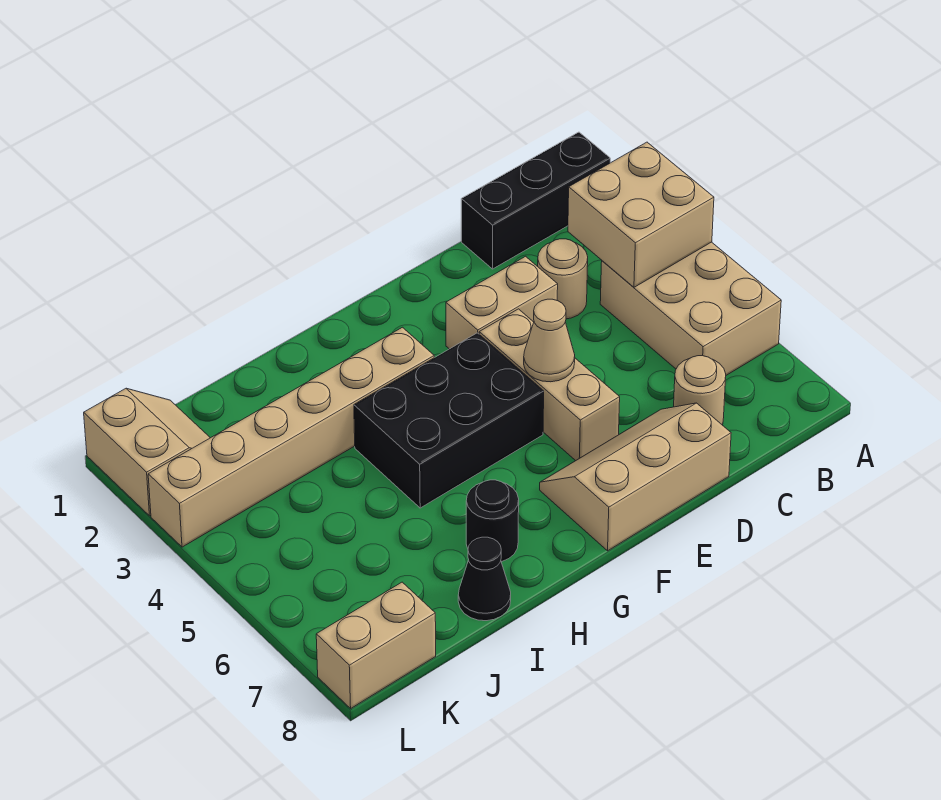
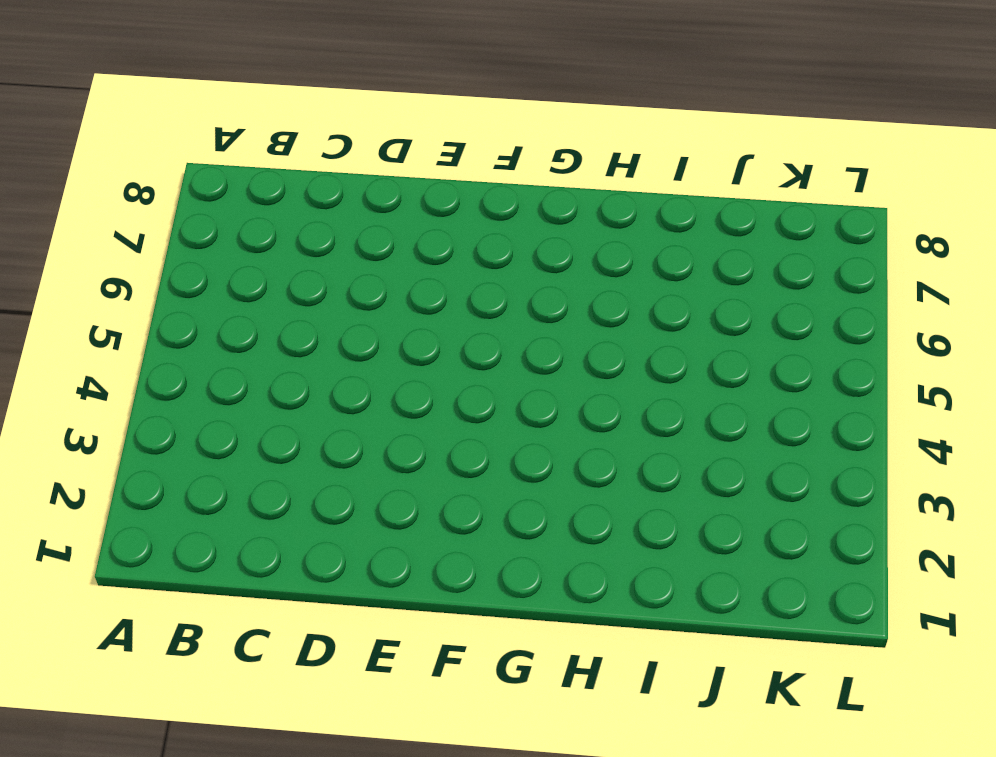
none -> black 1x3 brick [461,132,610,269]
none -> tan 2x3 brick [600,242,781,375]
none -> tan 1x1 round brick [538,239,588,319]

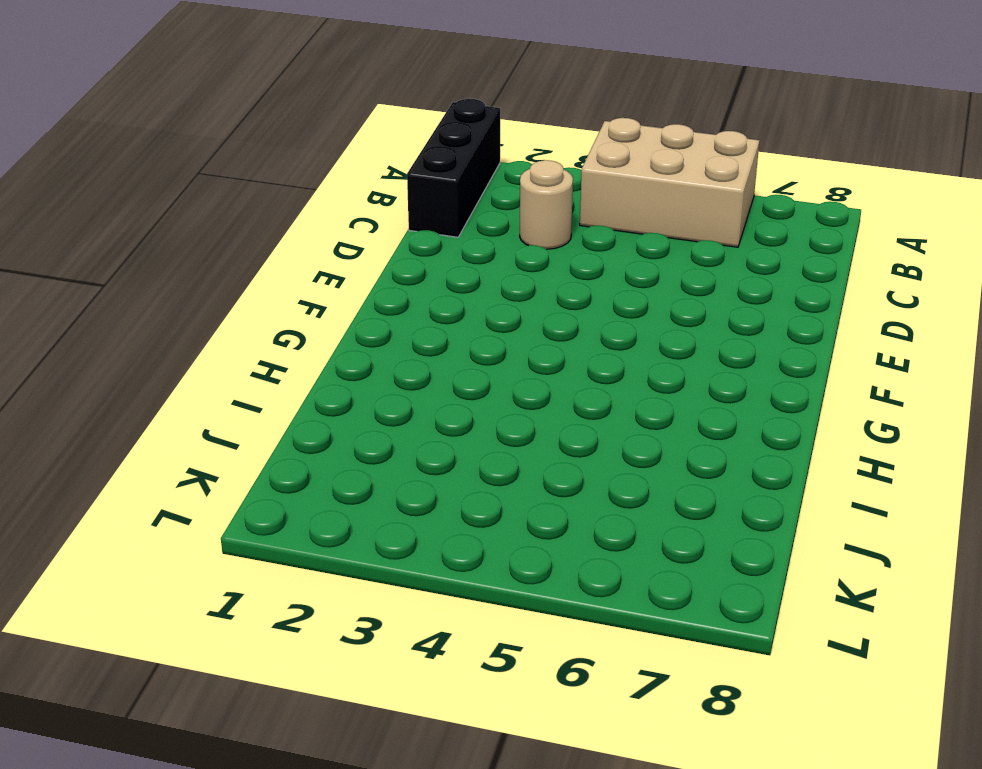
none -> tan 1x1 round brick [674,356,726,425]
none -> tan 1x2 brick [446,256,558,349]
none -> tan 2x3 slope [540,403,731,551]

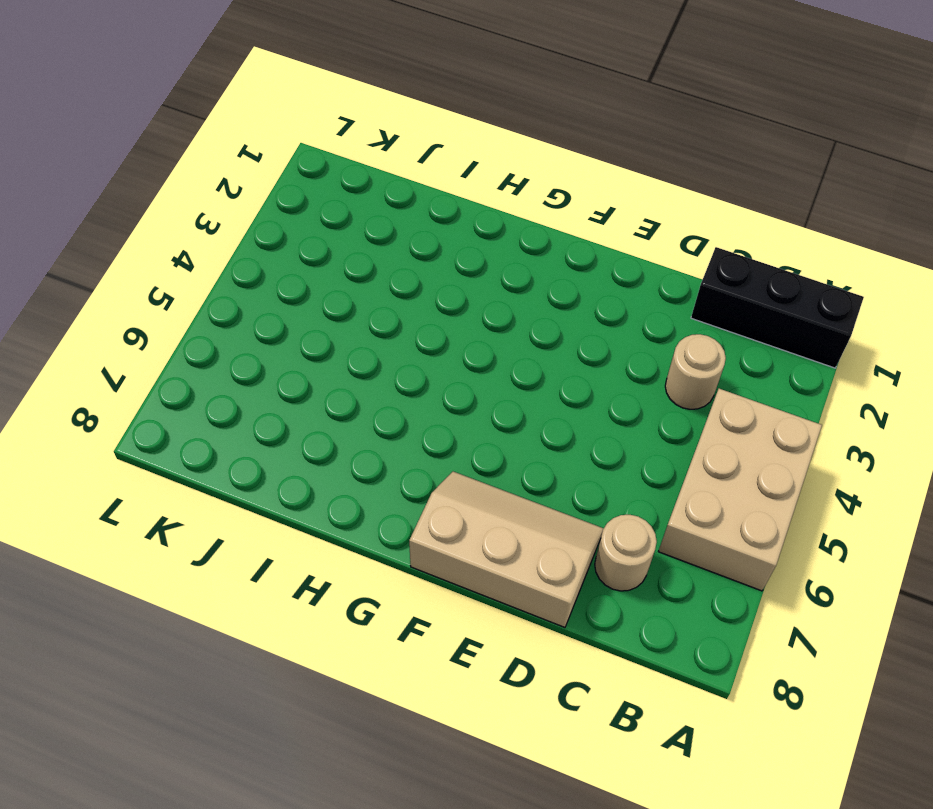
none -> tan 1x2 brick [446,256,558,349]
none -> tan 1x3 brick [479,309,620,461]
none -> black 2x3 brick [354,333,544,508]

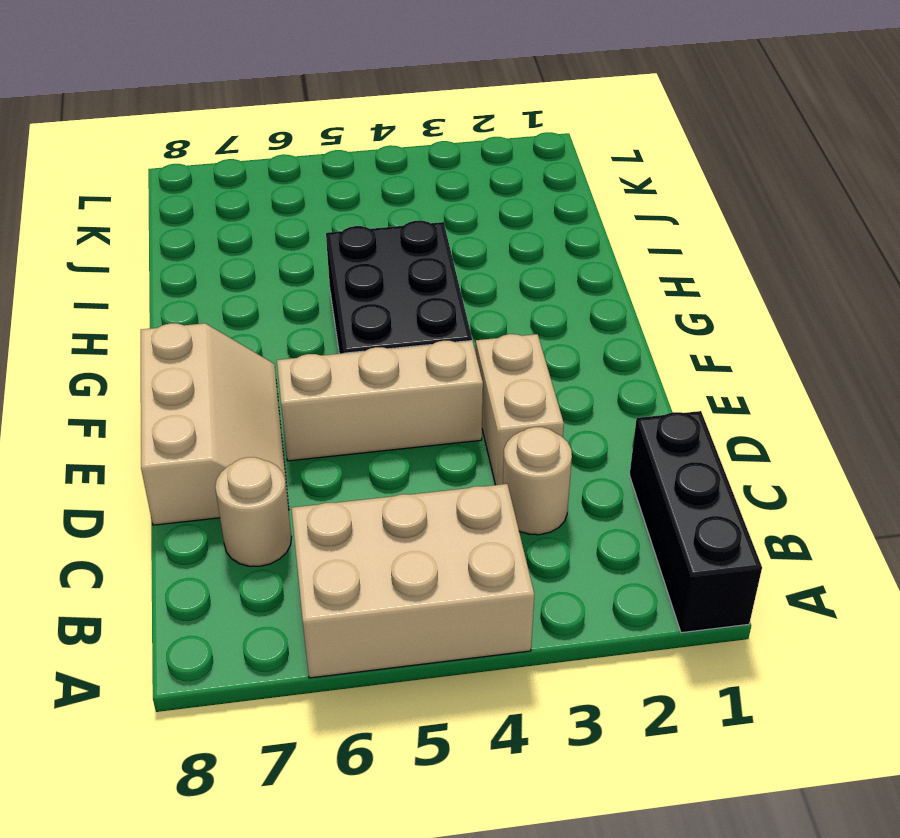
none -> tan 1x6 brick [148,327,434,547]
none -> black 1x1 round brick [466,480,519,562]
none -> black 1x1 cone [458,537,511,621]

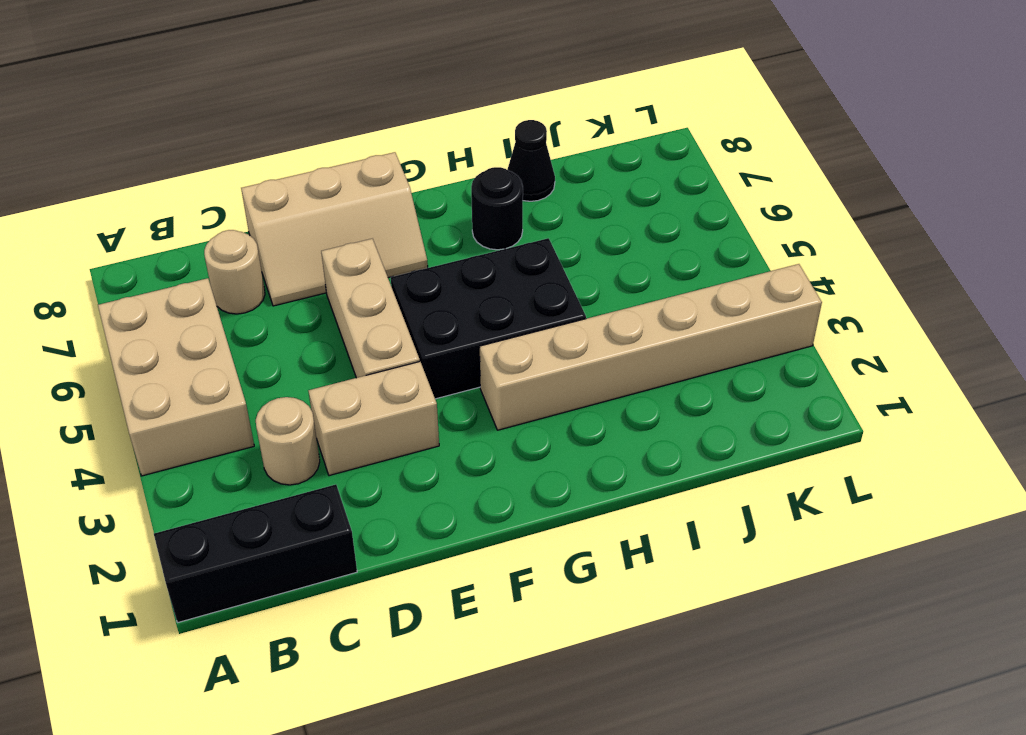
none -> tan 2x2 slope [84,388,210,516]
none -> tan 1x2 brick [316,582,436,708]
none -> tan 2x2 brick [568,142,714,287]

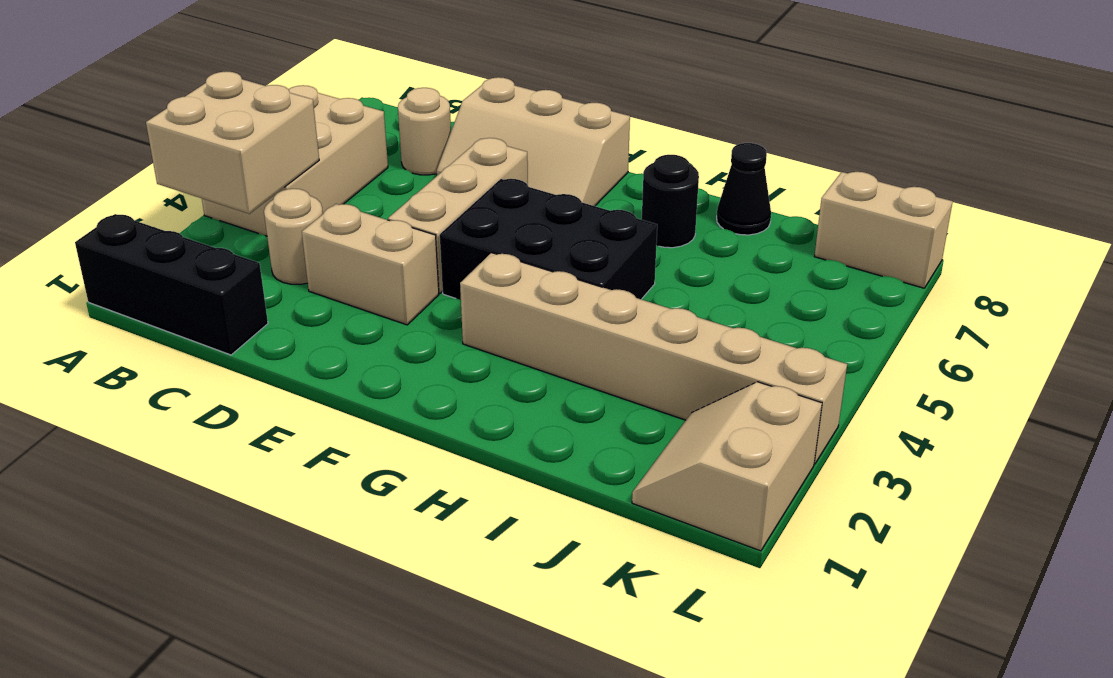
none -> tan 1x1 cone [524,299,575,382]

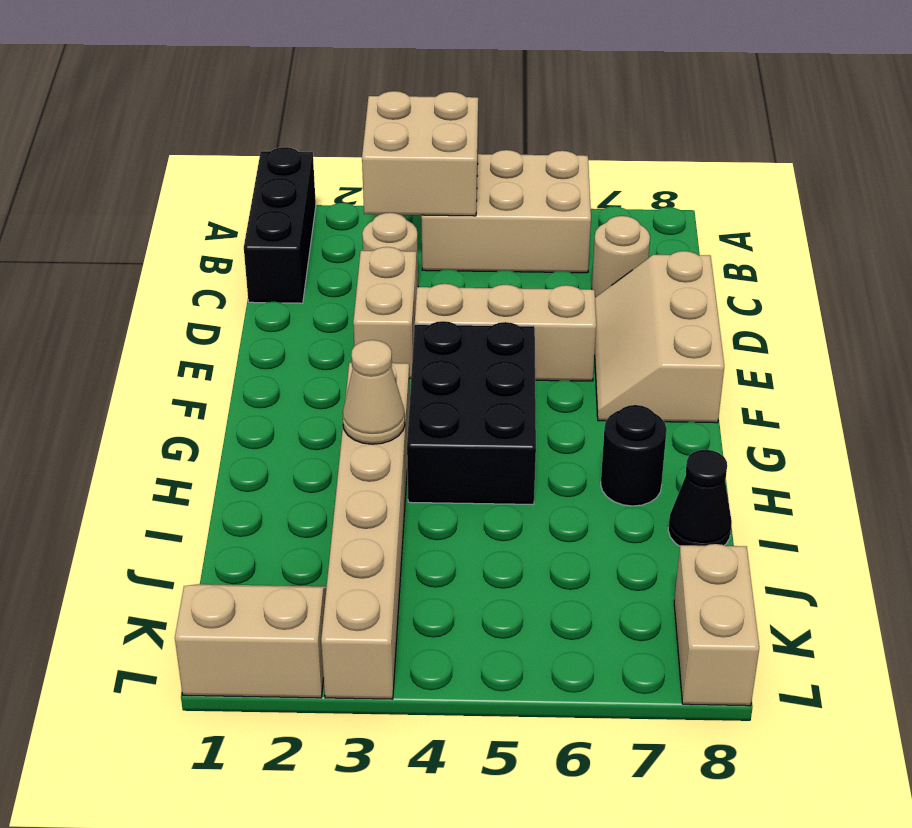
tan 1x1 cone [343,340,405,444] -> tan 1x1 cone moved to [524,299,575,382]

